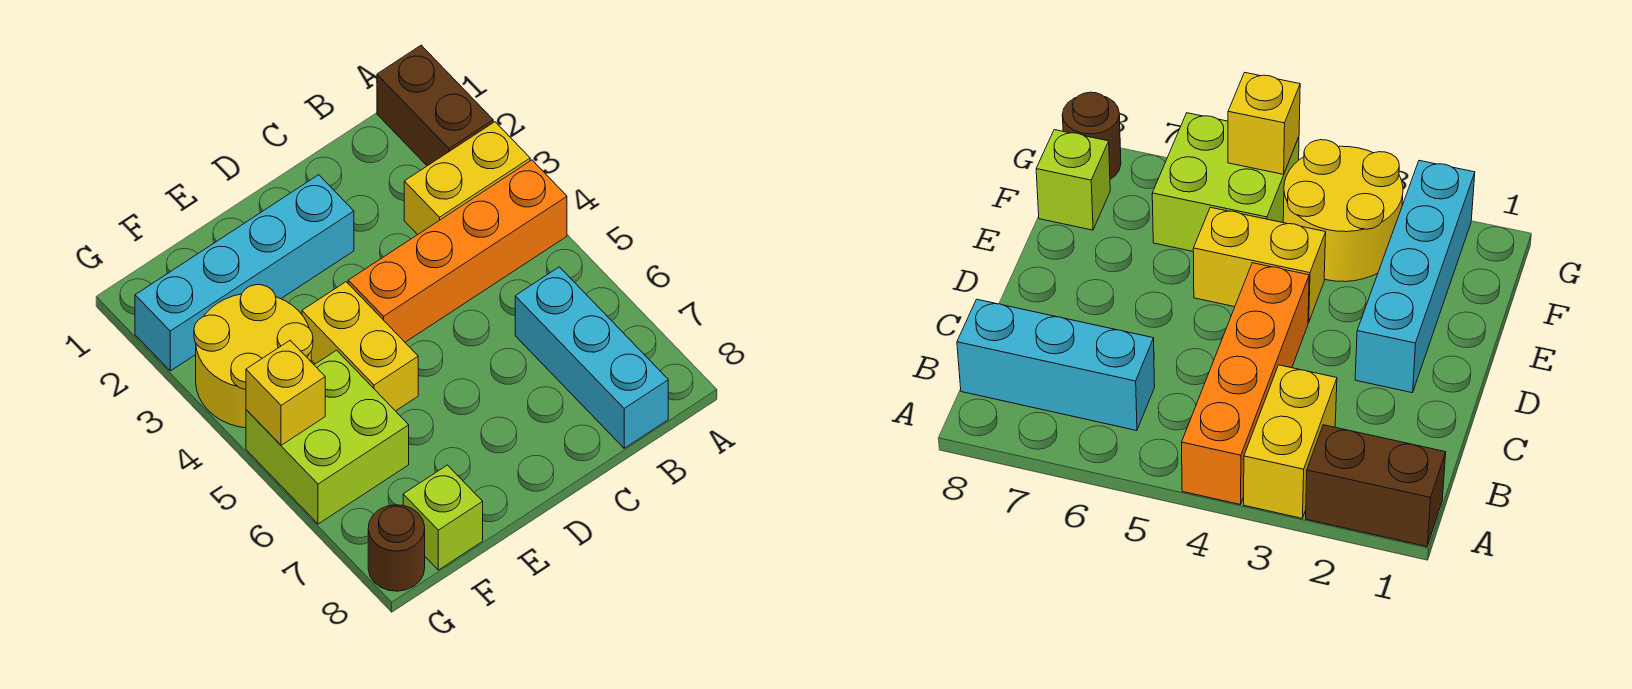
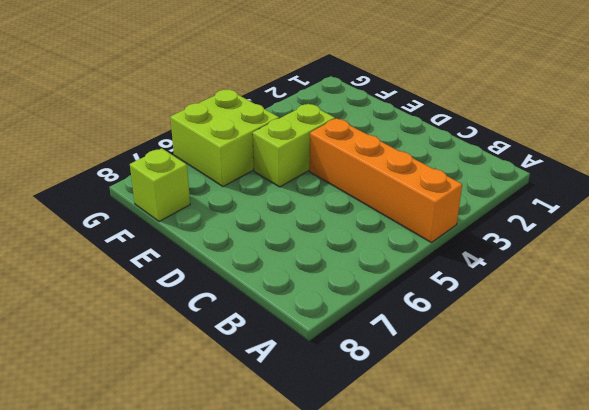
lime 1x2 brick [253,104,335,187] -> yellow 1x2 brick [302,282,418,411]
none -> brown 1x2 brick [377,45,493,166]
none -> yellow 1x2 brick [404,122,530,235]

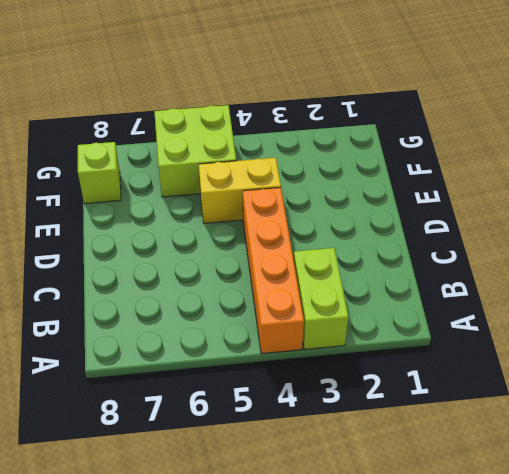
lime 1x2 brick [294,248,349,350] -> yellow 1x2 brick [404,122,530,235]
none -> brown 1x2 brick [377,45,493,166]
none -> cyan 1x3 brick [515,267,668,448]

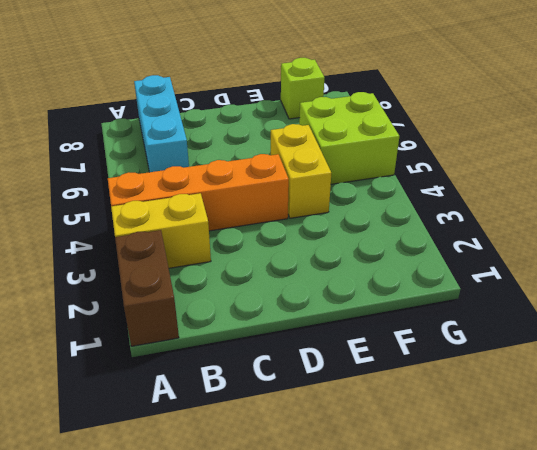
none -> cyan 1x4 brick [135,175,354,371]
none -> yellow 2x2 round brick [194,285,313,428]

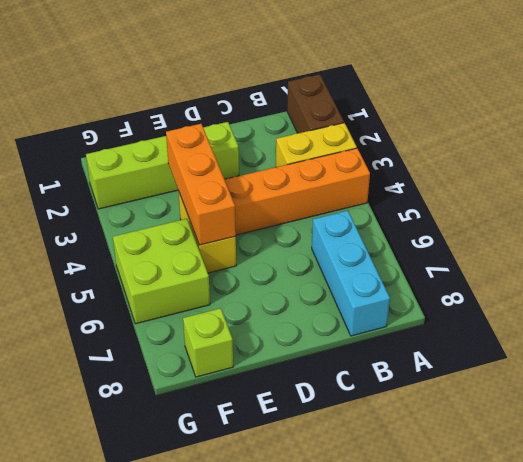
lime 1x4 brick [86,122,239,209] -> cyan 1x4 brick [135,175,354,371]
orange 1x3 brick [166,124,236,245] -> none
none -> yellow 2x2 round brick [194,285,313,428]
none -> brown 1x1 round brick [368,505,425,591]

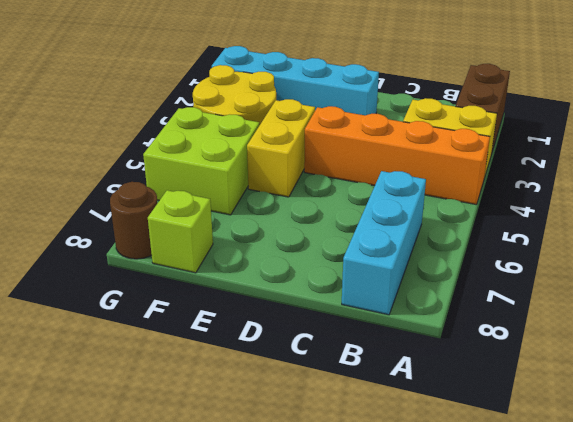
none -> yellow 1x1 brick [246,341,325,445]

